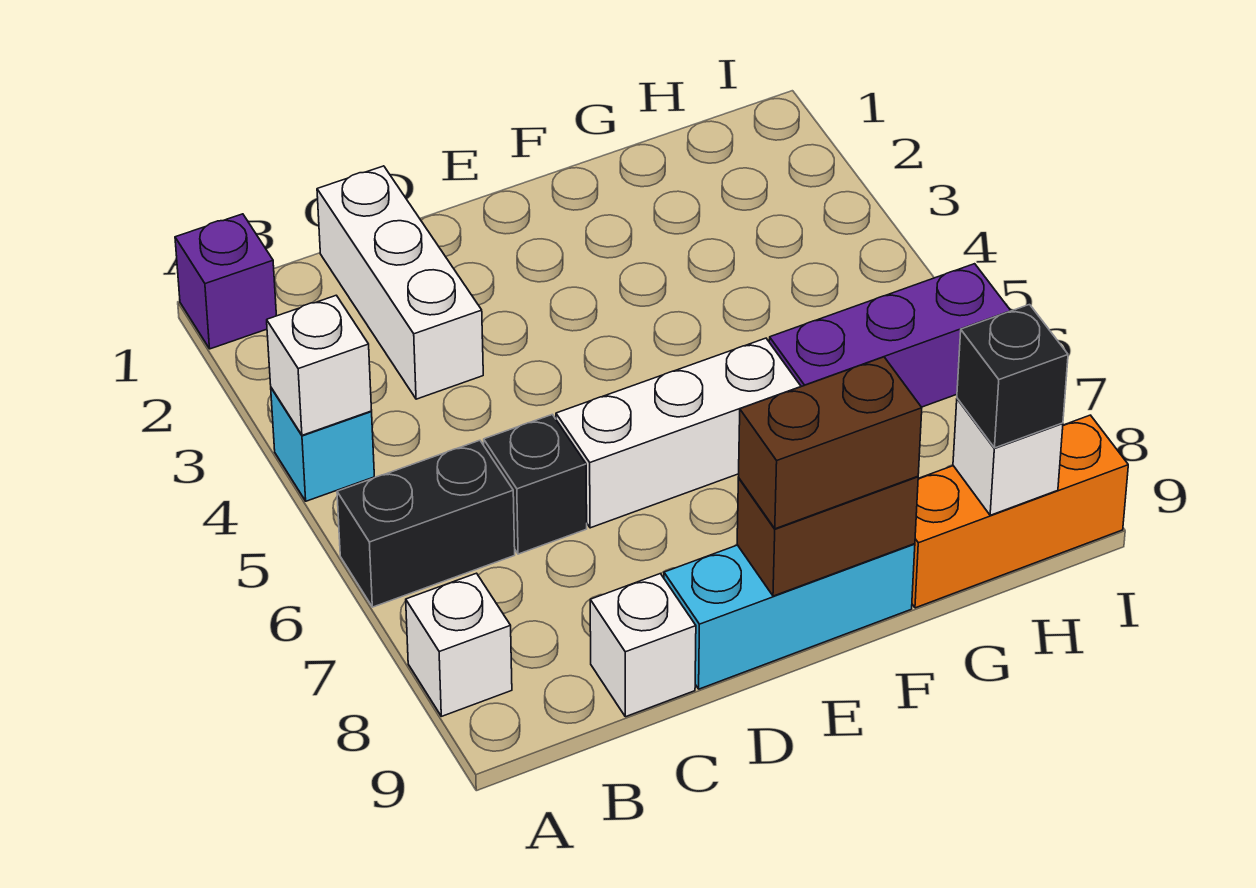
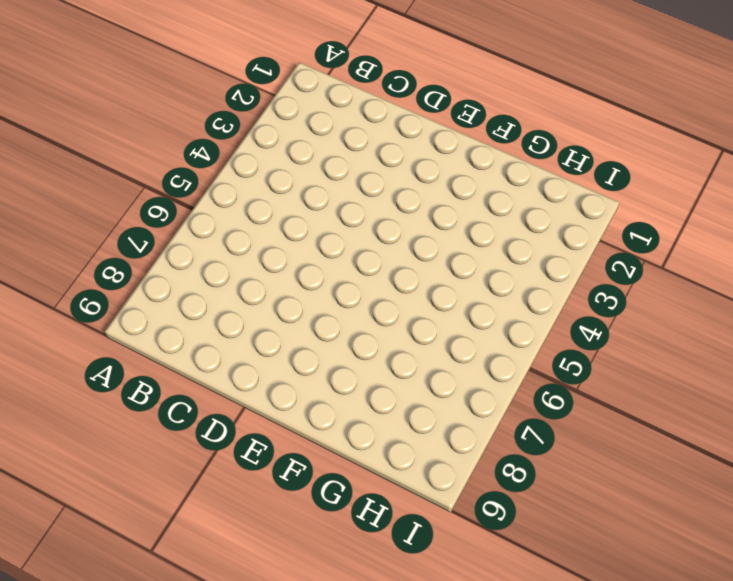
none -> purple 1x1 brick [175,214,276,349]
none -> cyan 1x1 brick [271,388,374,501]
none -> black 1x2 brick [337,440,515,607]

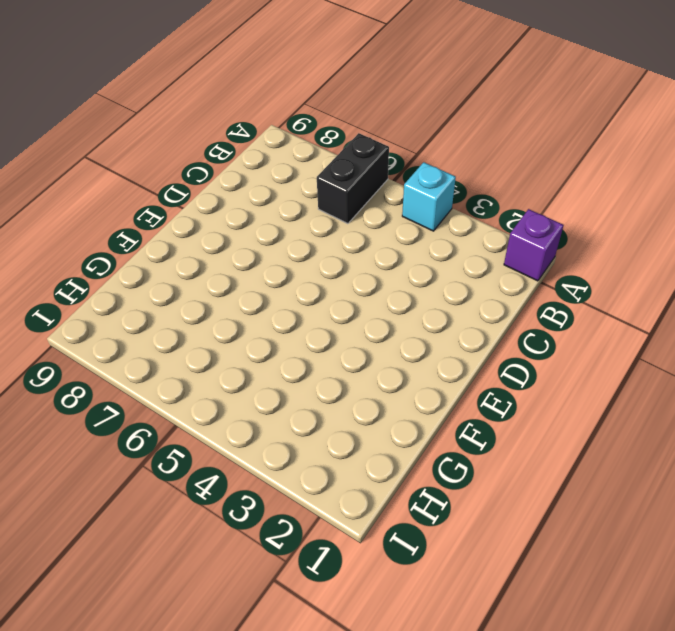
none -> white 1x1 brick [406,573,512,716]
none -> white 1x3 brick [317,166,483,399]
none -> black 1x1 brick [484,414,587,554]

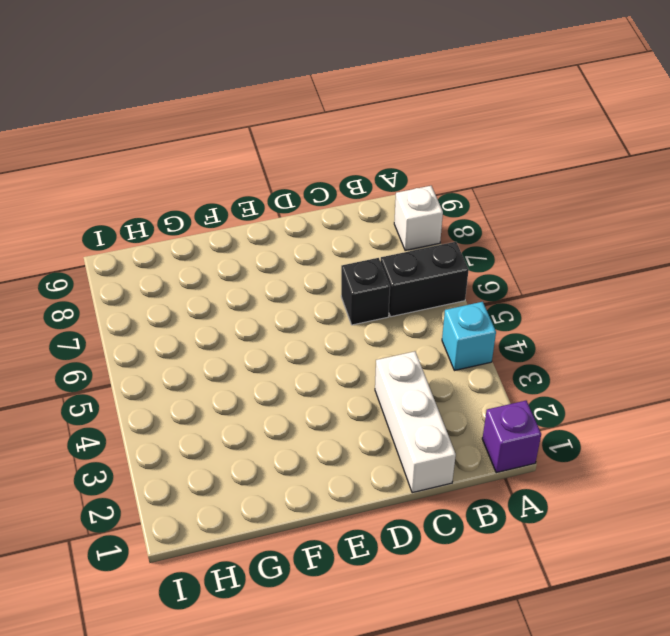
none -> white 1x1 brick [590,574,696,717]
none -> white 1x3 brick [556,338,801,528]
none -> cyan 1x3 brick [664,544,915,689]

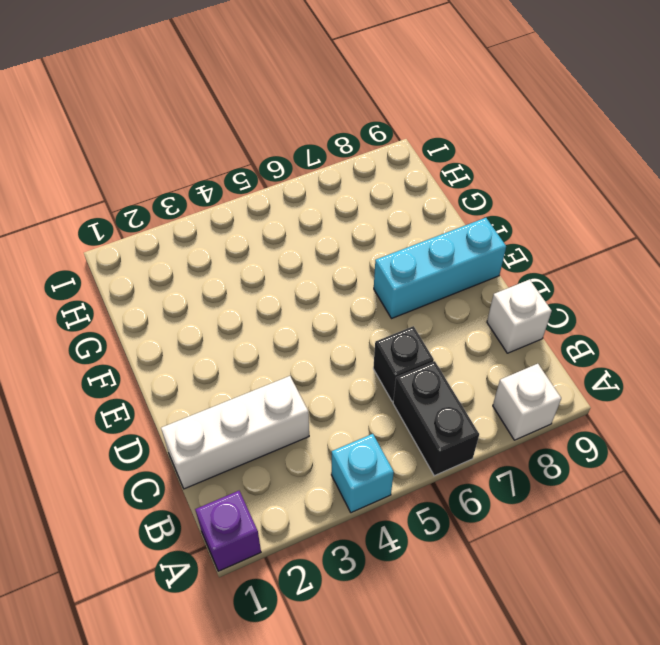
cyan 1x3 brick [374,218,506,319] -> cyan 1x3 brick turned to [664,544,915,689]
none -> white 1x3 brick [556,338,801,528]
none -> purple 1x3 brick [769,264,1011,407]
none -> orange 1x3 brick [912,415,1128,608]

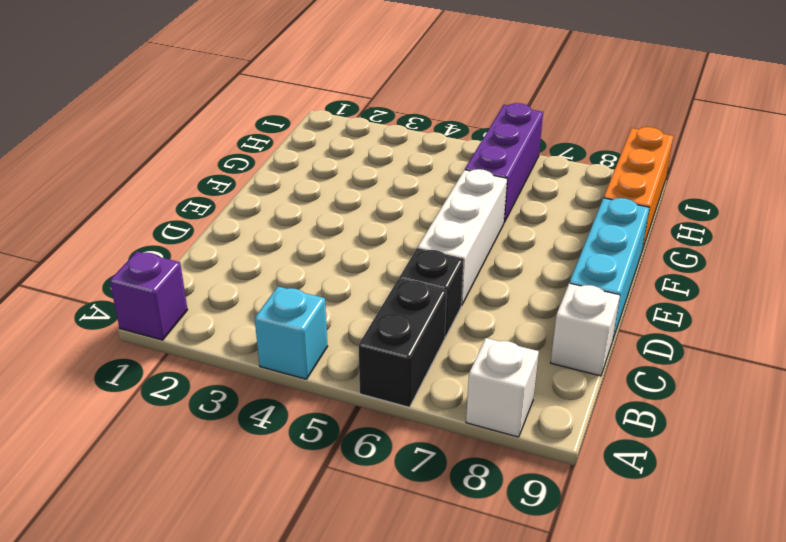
none -> white 1x3 brick [317,166,483,399]
none -> white 1x1 brick [267,295,372,435]
none -> brown 1x2 brick [737,476,918,596]

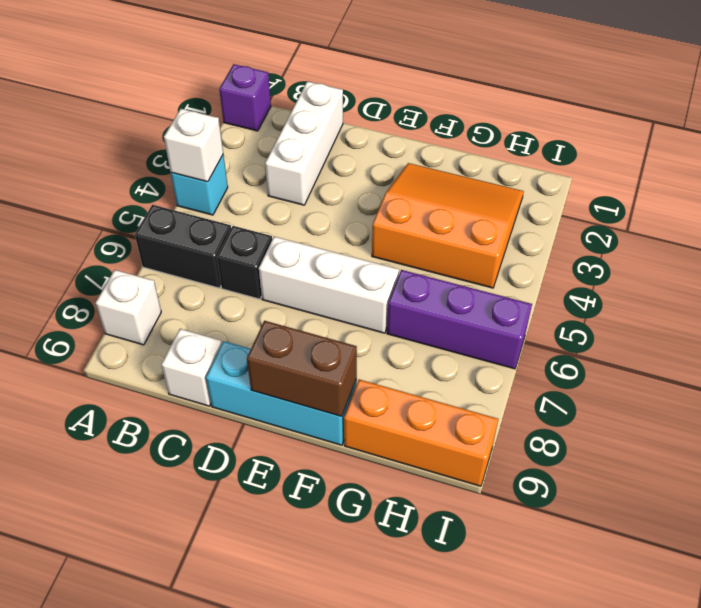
orange 3x3 slope [372,163,524,288] -> none
none -> white 1x1 brick [953,398,1063,515]
none -> brown 1x2 brick [739,357,922,529]
none -> black 1x1 brick [957,305,1068,448]

